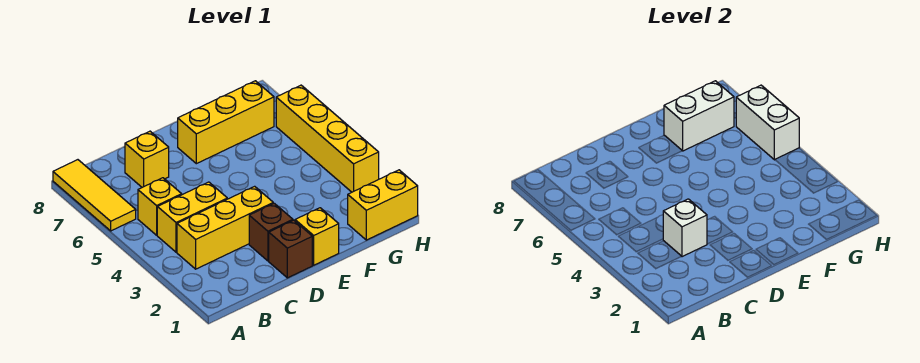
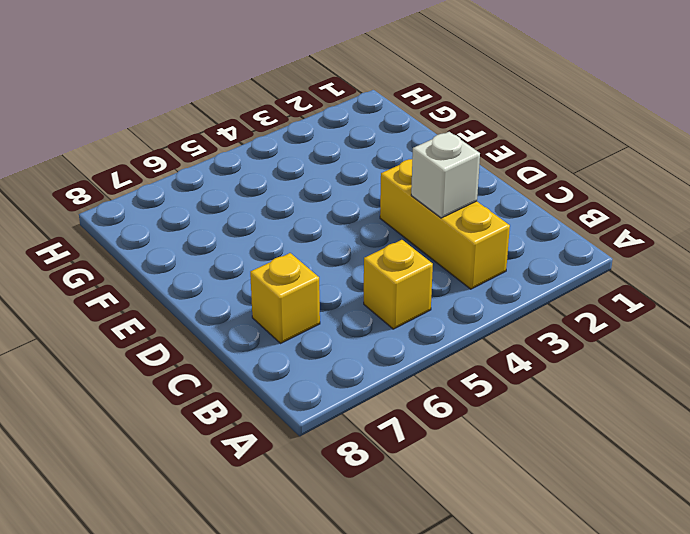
none -> yellow 1x3 tile [53,160,136,231]
none -> yellow 1x2 brick [157,182,227,252]
none -> brown 1x1 brick [269,220,312,278]

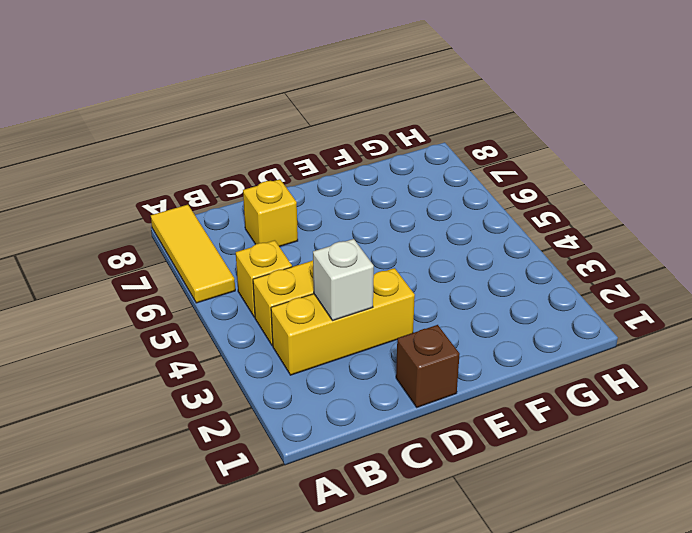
none -> brown 1x1 brick [249,203,293,261]
none -> yellow 1x1 brick [295,208,339,265]
none -> yellow 1x3 brick [178,81,274,164]

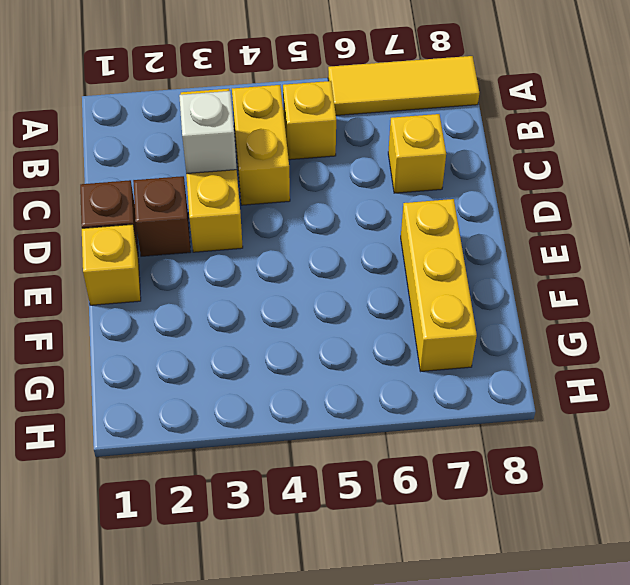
none -> yellow 1x2 brick [348,170,418,240]
none -> yellow 1x4 brick [276,85,379,192]
none -> white 1x2 brick [664,81,734,151]

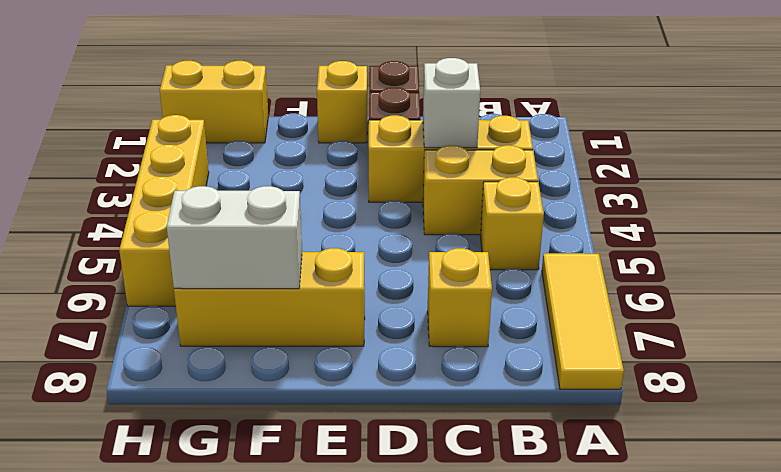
none -> white 1x2 brick [736,85,799,160]

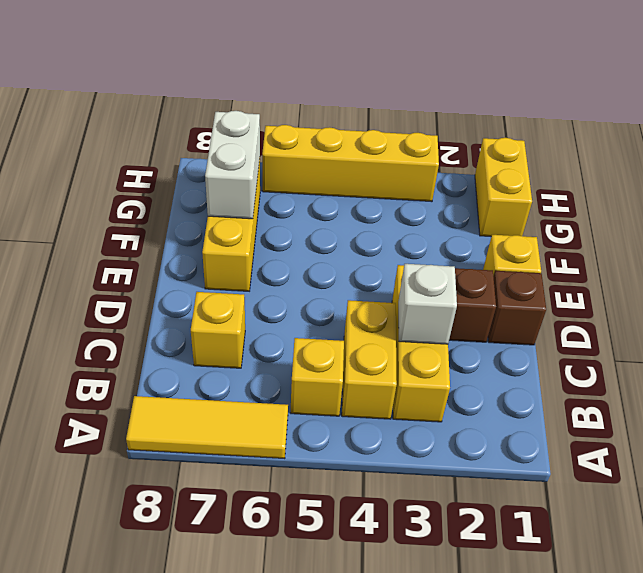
none -> white 1x2 brick [736,85,799,160]

